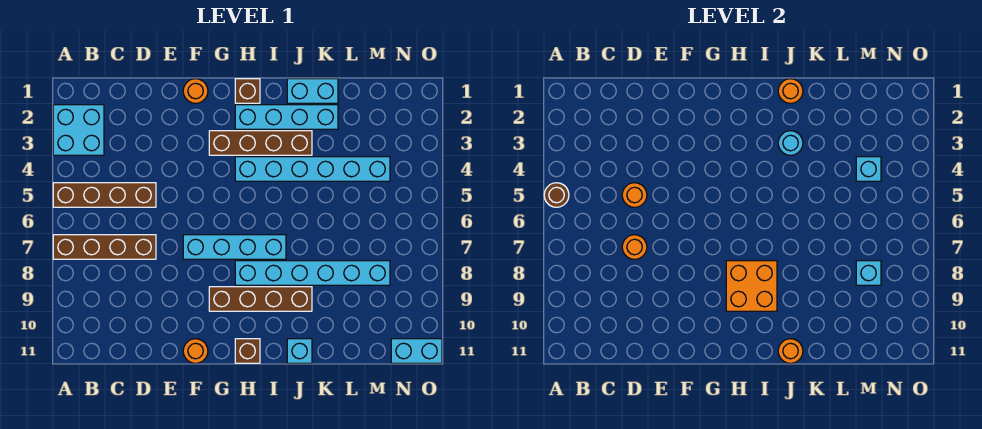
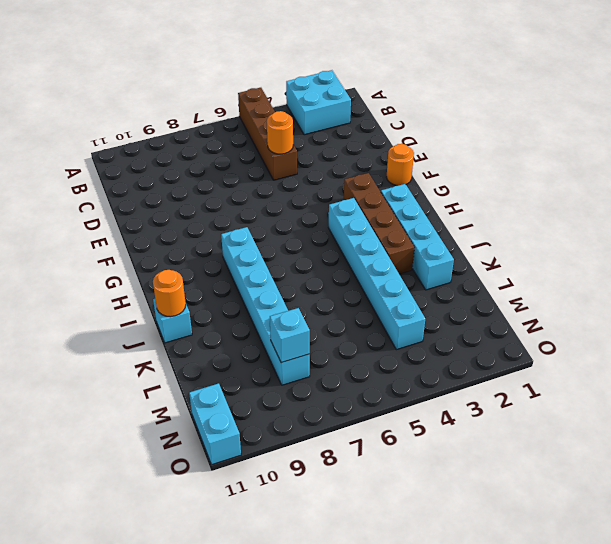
none -> brown 1x4 brick [53,235,156,259]
none -> cyan 1x4 brick [183,235,286,259]
none -> orange 1x1 round brick [183,339,208,363]

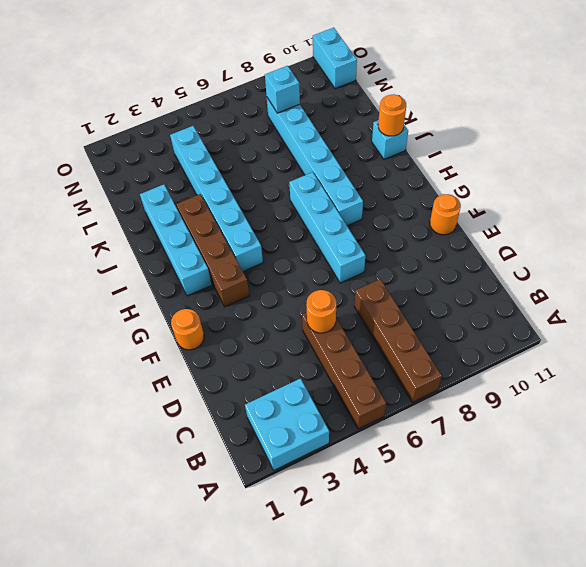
none -> brown 1x4 brick [209,287,312,311]
none -> brown 1x1 brick [235,79,260,103]
none -> brown 1x1 brick [235,339,260,363]

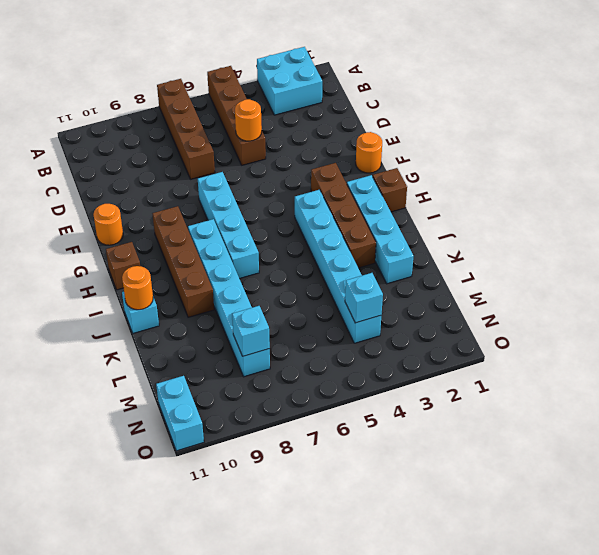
none -> cyan 1x2 brick [287,79,338,103]
none -> brown 1x1 round brick [544,183,569,207]
none -> orange 1x1 round brick [622,235,647,259]

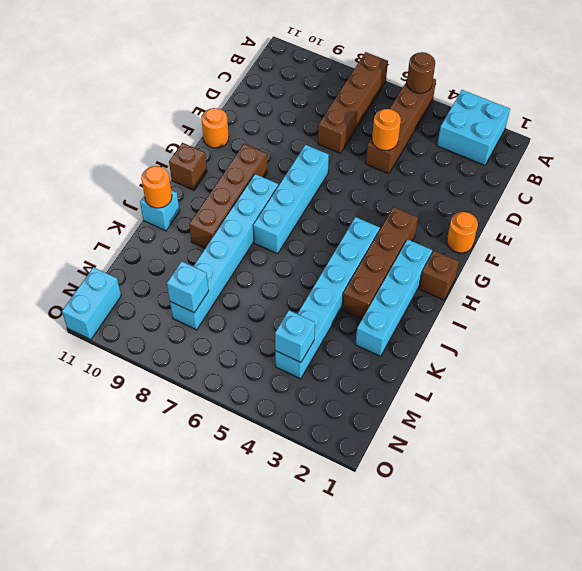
none -> cyan 1x2 brick [287,79,338,103]
none -> orange 1x1 round brick [622,235,647,259]
none -> orange 2x2 brick [726,261,777,311]

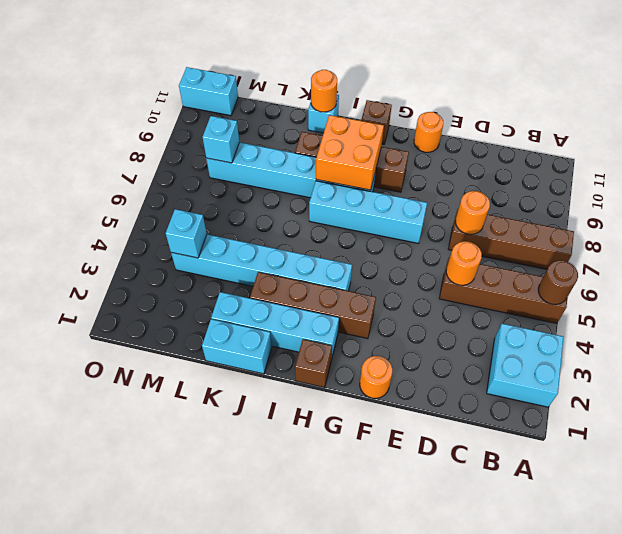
none -> orange 1x1 round brick [778,79,803,103]
none -> cyan 1x1 round brick [778,131,803,155]

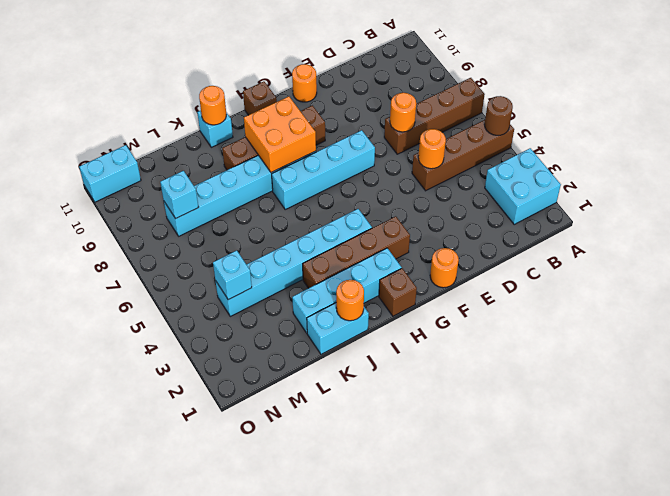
none -> cyan 1x1 round brick [778,131,803,155]

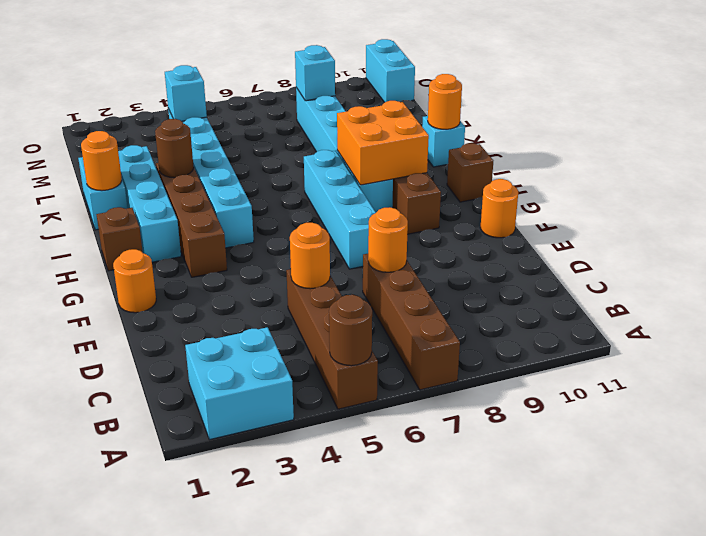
brown 1x1 round brick [155,119,194,178] -> cyan 1x1 round brick [778,131,803,155]

